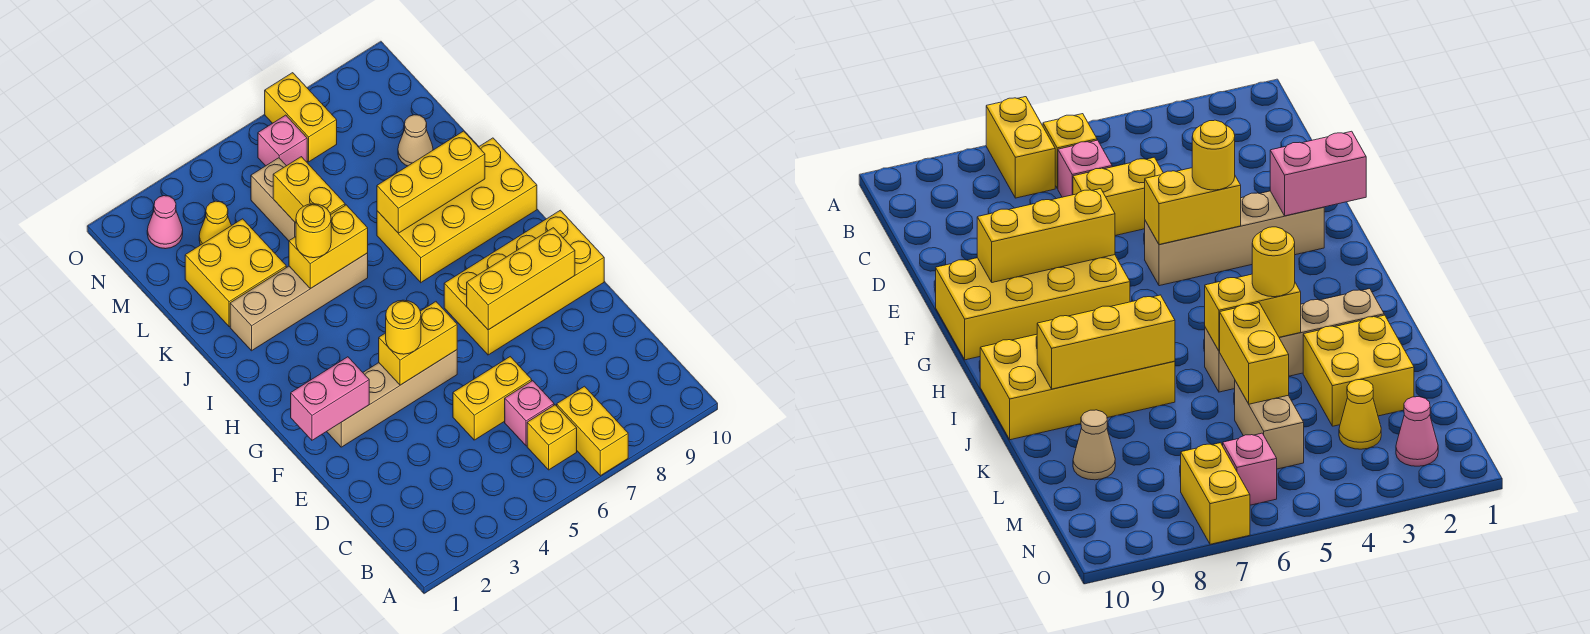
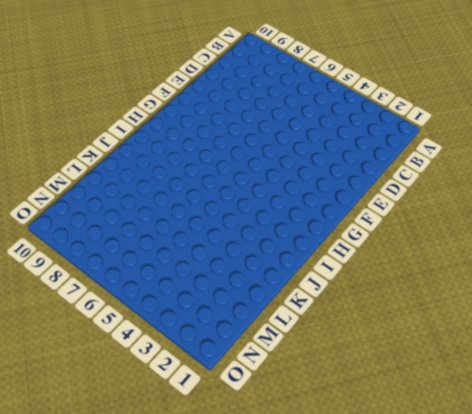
none -> yellow 1x2 brick [557,386,628,476]
none -> yellow 1x1 brick [527,405,577,470]
none -> pink 1x1 brick [505,381,554,446]

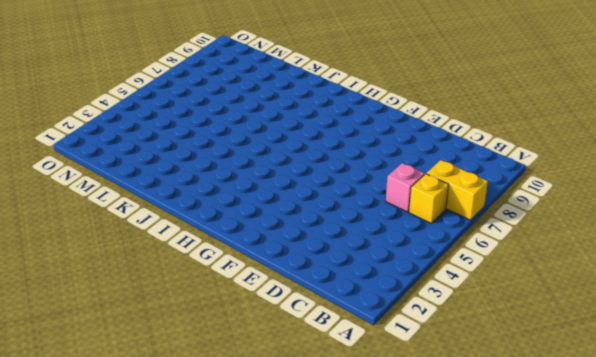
none -> yellow 1x2 brick [453,357,532,440]
none -> tan 1x4 brick [327,350,457,447]
none -> yellow 2x4 brick [444,210,604,355]

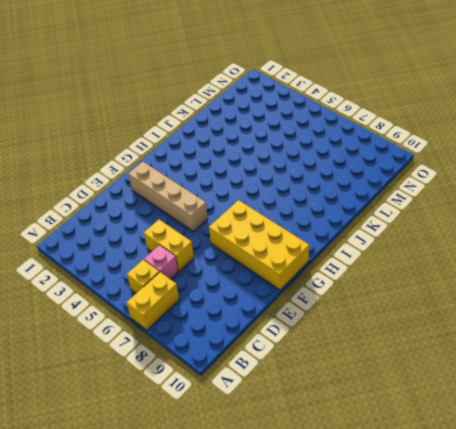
none -> yellow 2x4 brick [377,138,537,282]
none -> tan 1x4 brick [230,253,368,351]
none -> yellow 2x2 brick [185,219,286,327]

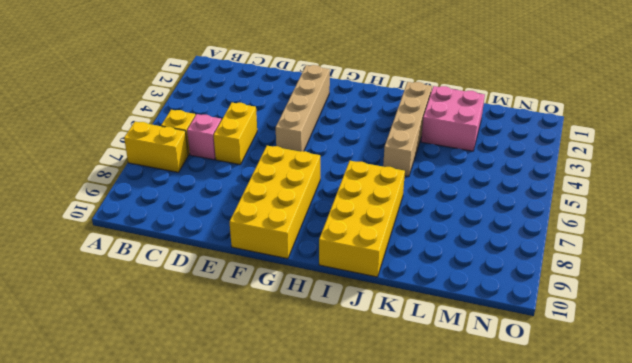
pink 2x2 brick [421,86,485,151] -> yellow 2x2 brick [185,219,286,327]
none -> tan 1x2 brick [251,158,296,241]
none -> tan 1x1 cone [398,115,433,166]
none -> yellow 1x1 cone [199,201,231,245]

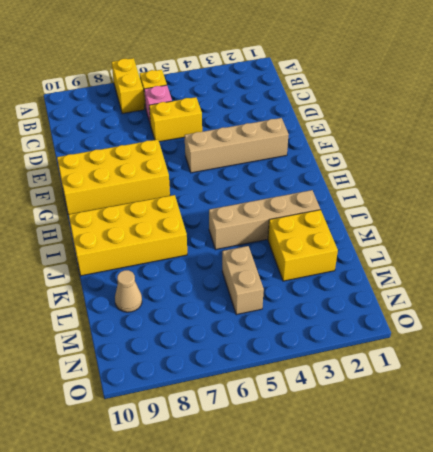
none -> yellow 1x1 cone [199,201,231,245]
none -> pink 1x1 cone [147,196,183,249]
none -> pink 1x1 brick [258,115,307,166]

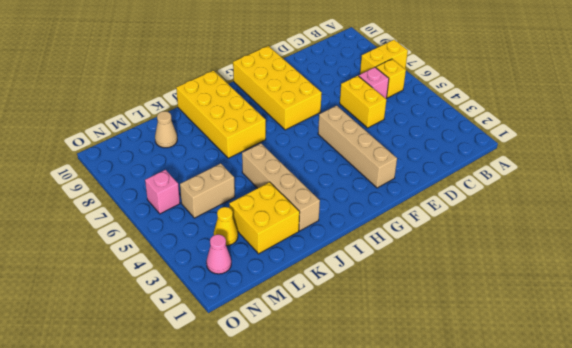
none -> yellow 1x2 brick [265,73,337,162]
none -> pink 1x2 brick [291,357,369,440]
none -> yellow 1x2 brick [379,302,457,385]

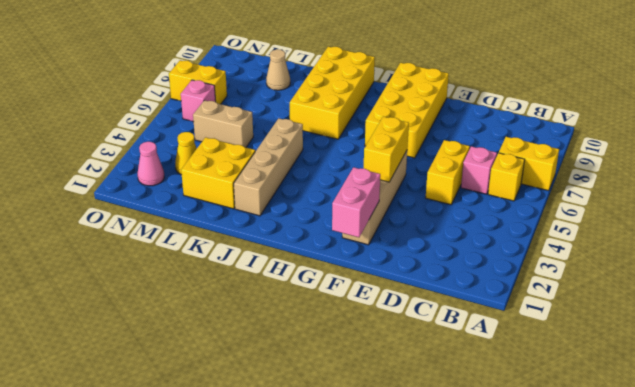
none -> yellow 1x3 brick [467,228,575,330]
none -> yellow 1x2 brick [289,205,368,289]
none -> yellow 1x3 brick [377,131,485,233]

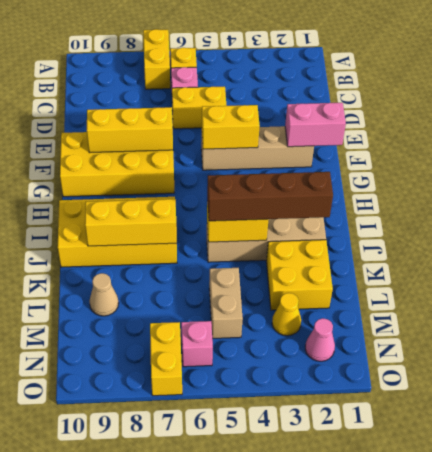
brown 1x4 brick [207,172,333,221] -> yellow 1x1 round brick [296,204,331,258]
none -> yellow 1x2 brick [273,157,345,223]
none -> yellow 1x1 round brick [386,300,421,354]

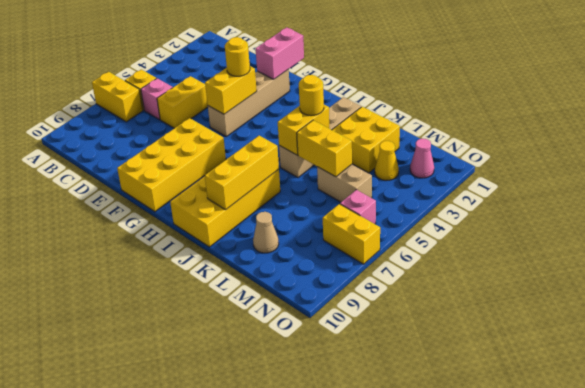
none -> yellow 1x3 brick [467,228,575,330]

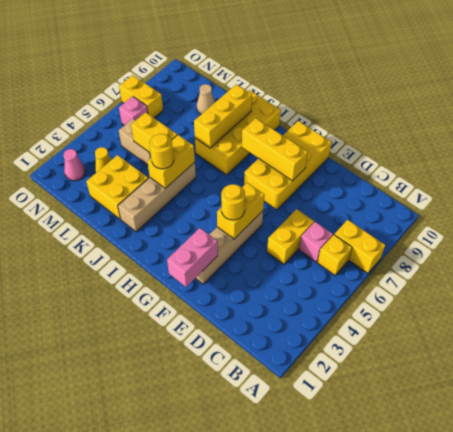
yellow 1x3 brick [242,118,308,181] -> yellow 1x3 brick turned to [467,228,575,330]

